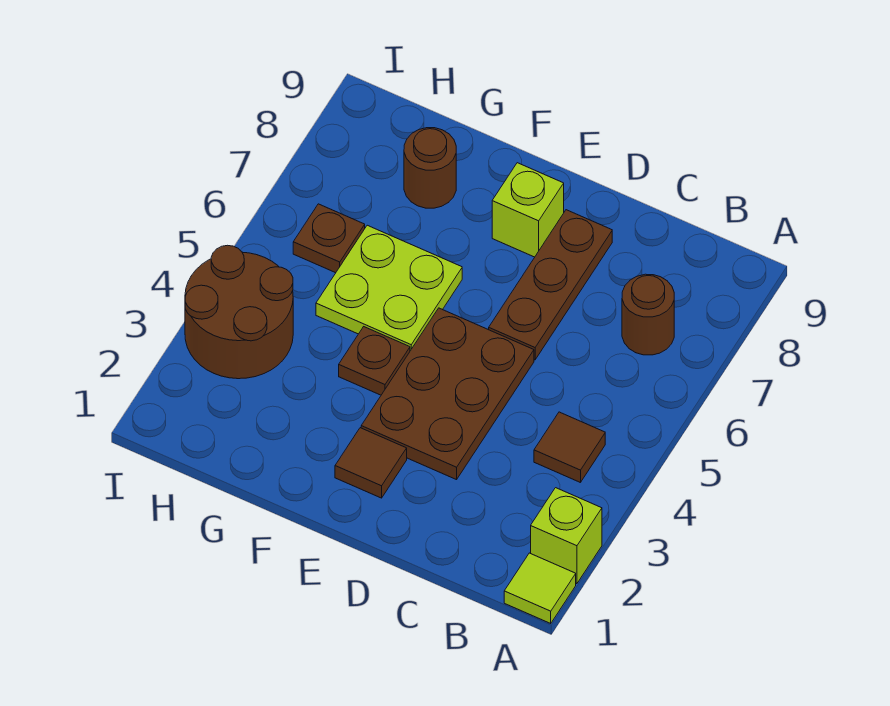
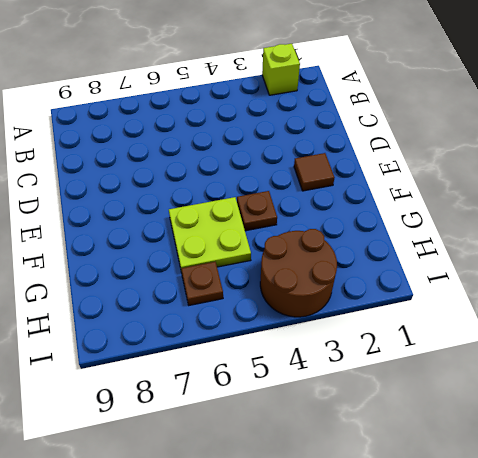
none -> lime 1x1 tile [504,553,576,623]
none -> brown 1x1 tile [534,412,605,483]
none -> brown 1x1 round brick [622,274,674,355]

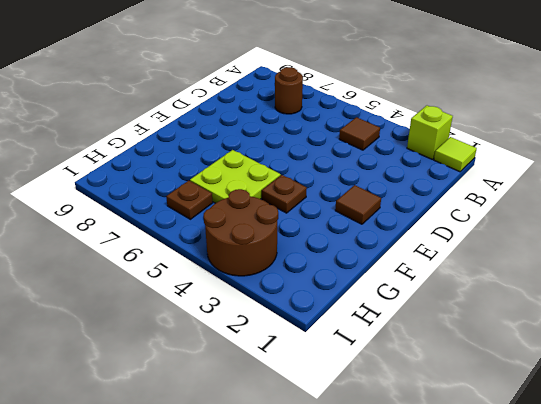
none -> brown 2x3 plate [361,308,534,480]
none -> brown 1x3 plate [489,210,612,360]
none -> lime 1x1 brick [492,163,564,257]

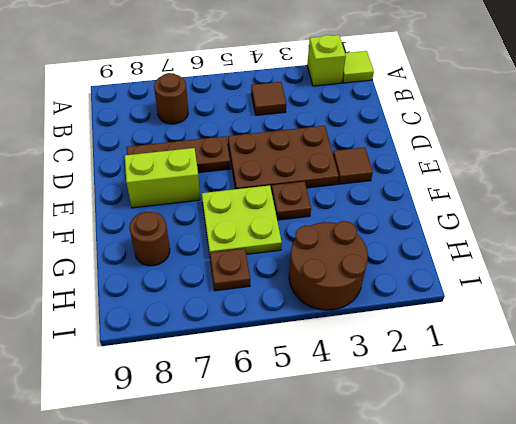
lime 1x2 brick [125,148,200,208] -> lime 1x1 brick [492,163,564,257]

